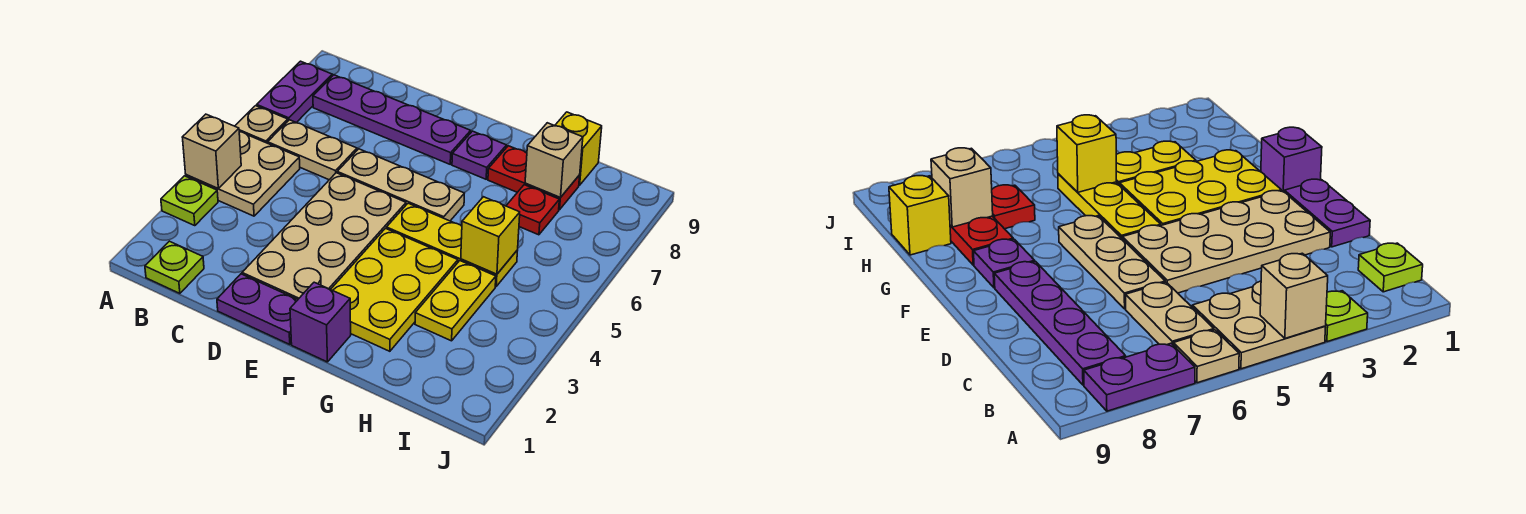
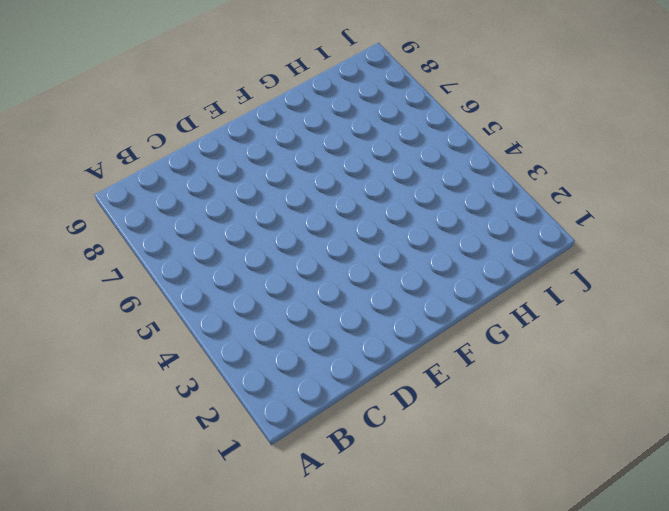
none -> lime 1x1 plate [161,176,218,226]
none -> tan 2x2 plate [186,132,300,216]
none -> tan 1x1 plate [235,106,288,143]

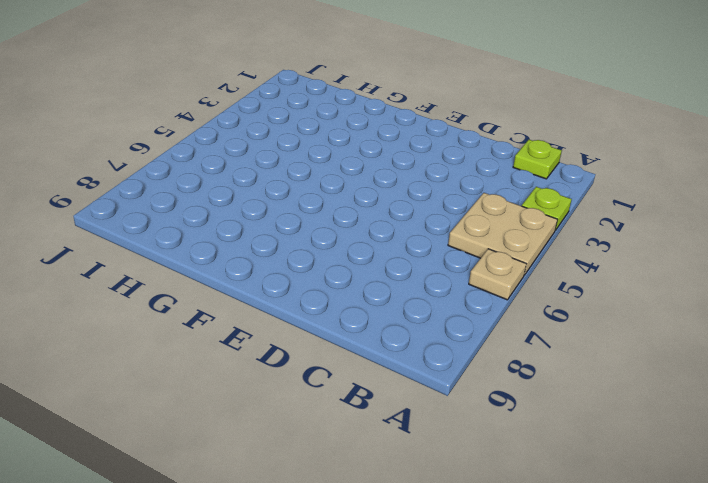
none -> purple 1x2 plate [257,61,332,123]
none -> tan 1x2 plate [268,120,357,180]
none -> purple 1x4 plate [313,75,471,164]

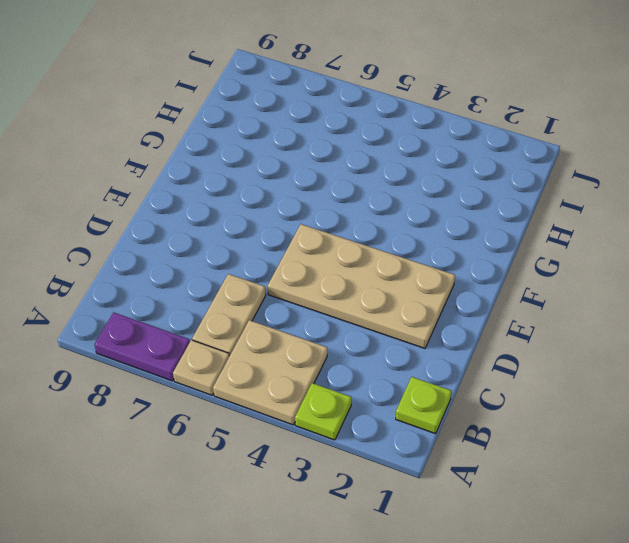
none -> purple 1x4 plate [313,75,471,164]
none -> purple 1x2 plate [217,274,298,344]
none -> tan 1x3 plate [337,149,464,221]

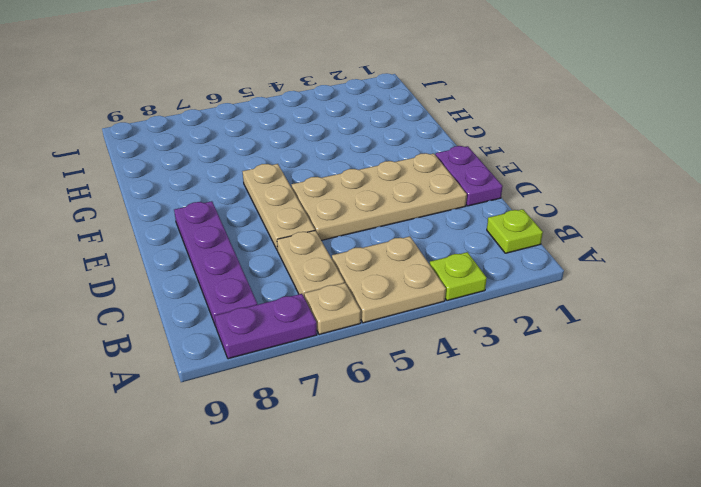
none -> purple 1x1 brick [290,282,351,362]
none -> yellow 2x3 plate [331,228,458,351]
none -> yellow 1x3 plate [386,203,518,286]

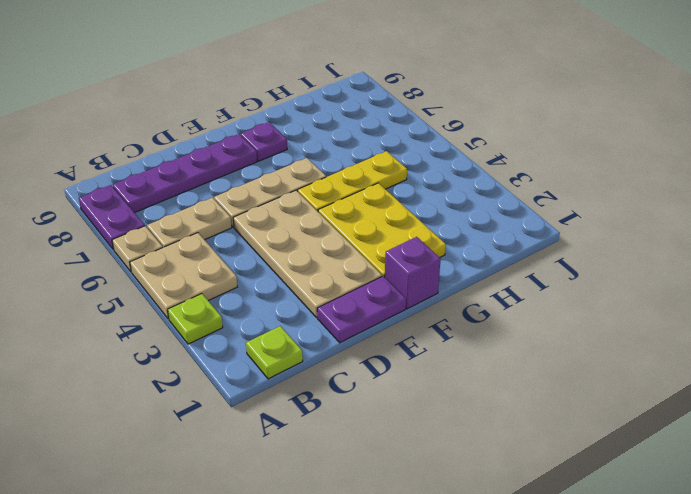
none -> red 1x2 plate [488,146,580,210]
none -> yellow 1x2 plate [415,261,496,341]
none -> red 1x1 plate [506,185,559,235]

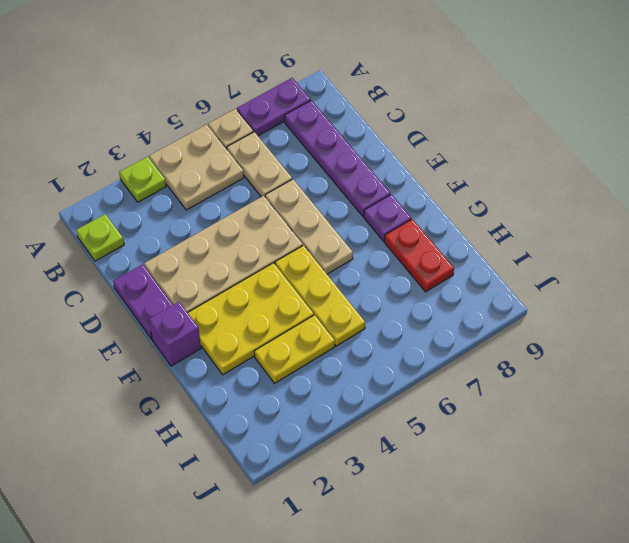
none -> red 1x1 plate [506,185,559,235]
none -> yellow 1x1 brick [555,112,602,185]
none -> tan 1x1 brick [182,114,241,188]

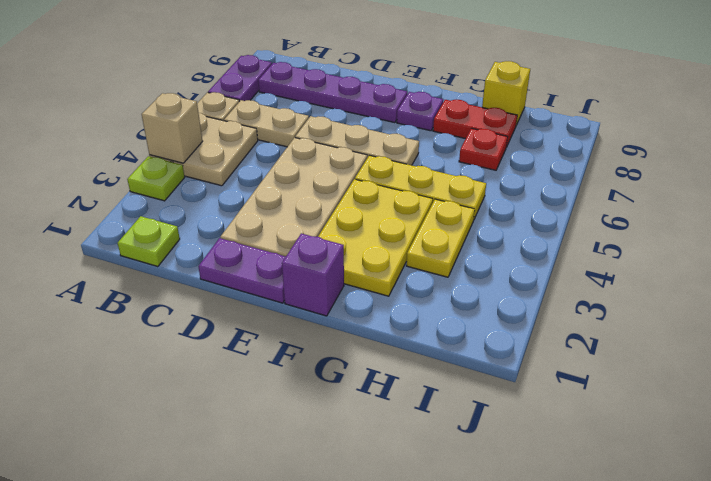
none -> yellow 1x1 brick [461,197,520,274]
none -> tan 1x1 brick [525,123,583,197]

